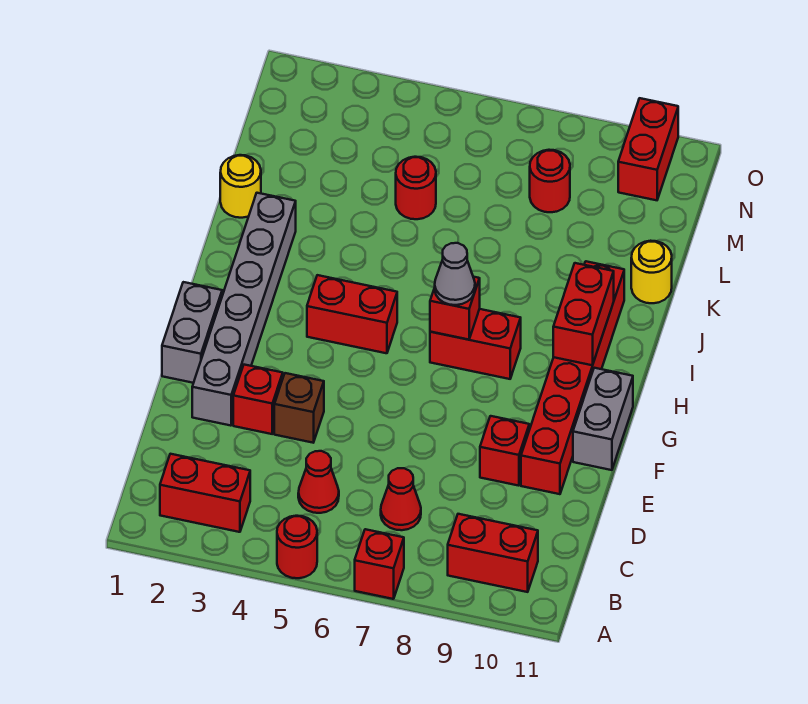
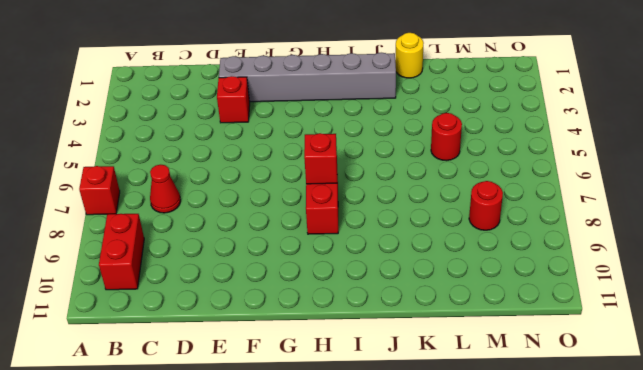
none -> red 1x1 round brick [277,516,317,578]
none -> red 1x2 brick [160,454,250,532]
none -> red 1x1 cone [298,451,339,513]

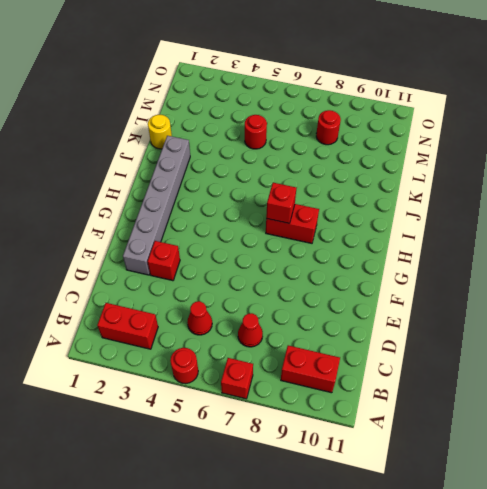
none -> brown 1x1 brick [274,373,324,443]
none -> red 1x1 brick [480,416,529,486]
none -> red 1x6 brick [521,261,624,494]

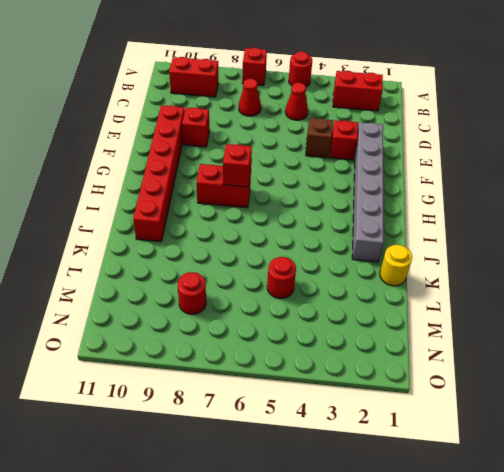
none -> grey 1x2 brick [162,282,222,383]
none -> grey 1x2 brick [573,368,633,470]
none -> red 1x2 brick [307,275,397,353]

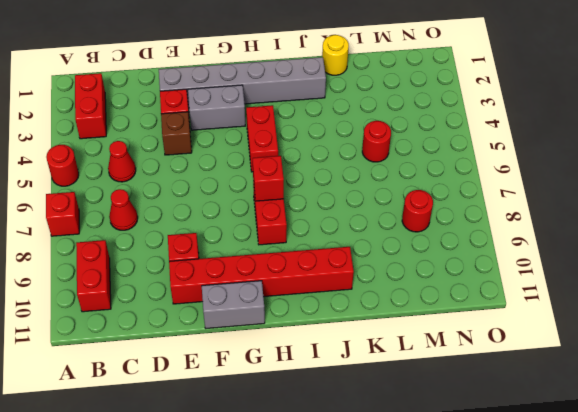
grey 1x2 brick [188,85,245,130] -> grey 1x2 brick moved to [162,282,222,383]
none -> yellow 1x1 round brick [631,241,672,303]
none -> red 1x2 brick [618,98,678,200]
none -> red 1x2 brick [553,263,614,365]

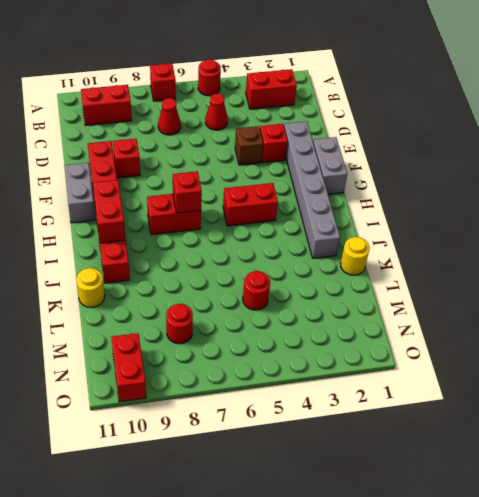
none -> grey 1x1 cone [435,243,475,305]

